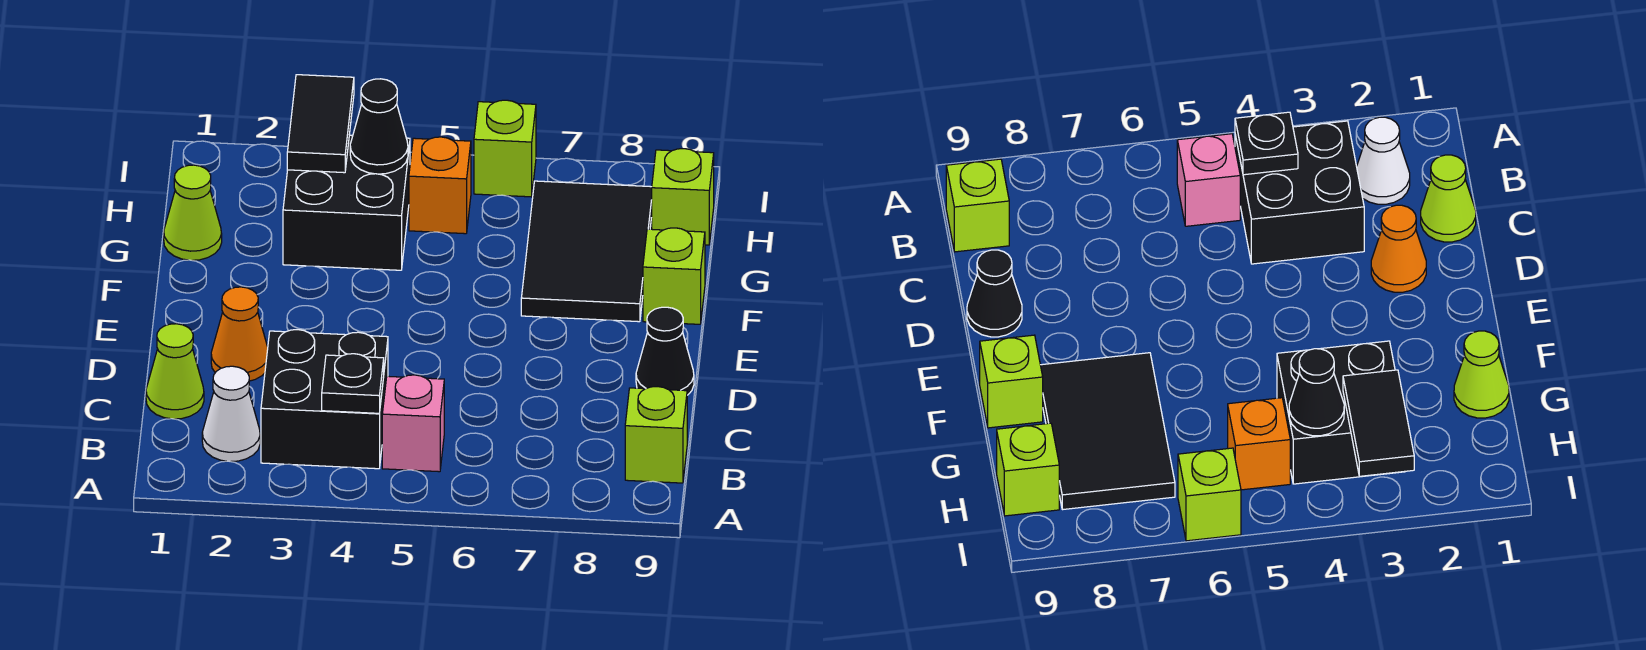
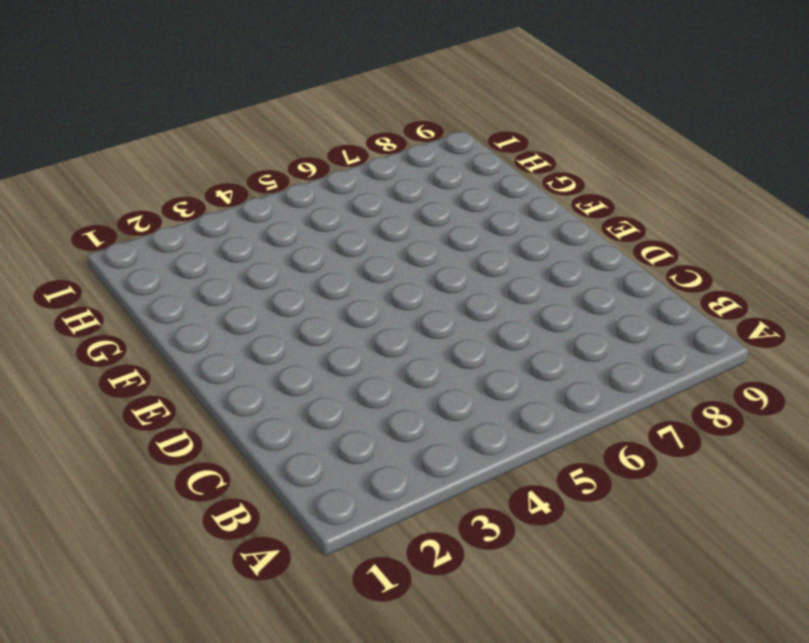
none -> white 1x1 cone [202,366,260,462]
none -> black 2x2 brick [261,330,388,469]
none -> pink 1x1 brick [382,375,444,472]

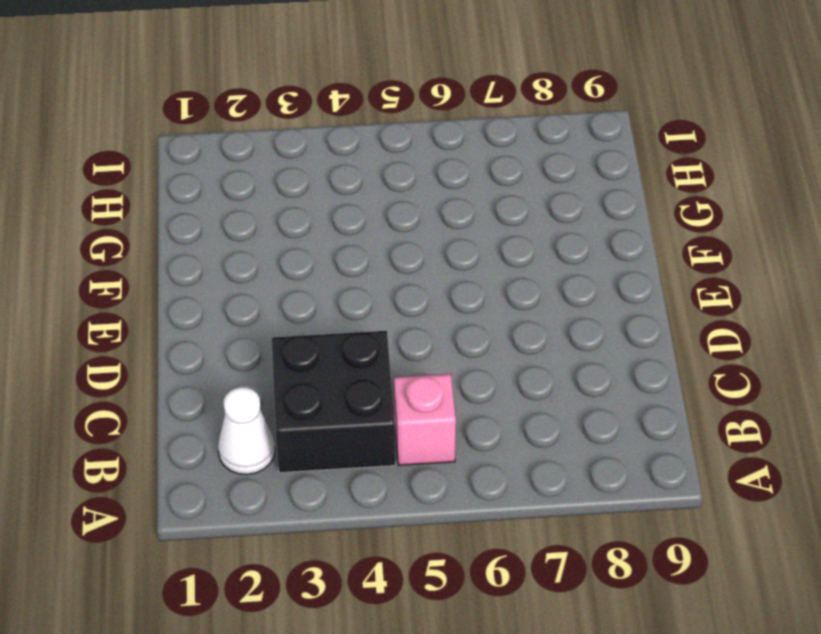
none -> lime 1x1 brick [625,387,687,483]
none -> lime 1x1 cone [146,324,204,419]
none -> orange 1x1 cone [211,287,268,381]

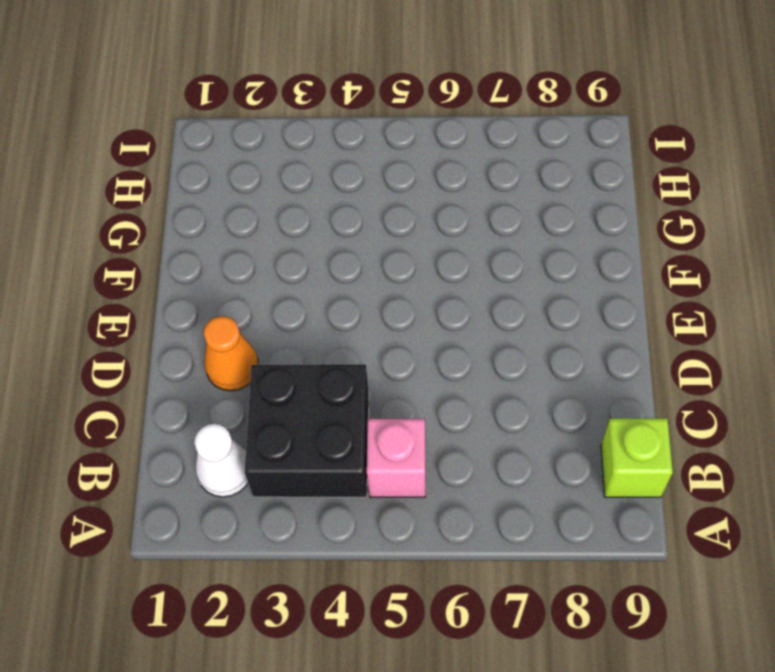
none -> lime 1x1 cone [146,324,204,419]
none -> black 1x1 cone [636,307,694,395]
none -> black 2x3 tile [521,181,652,322]

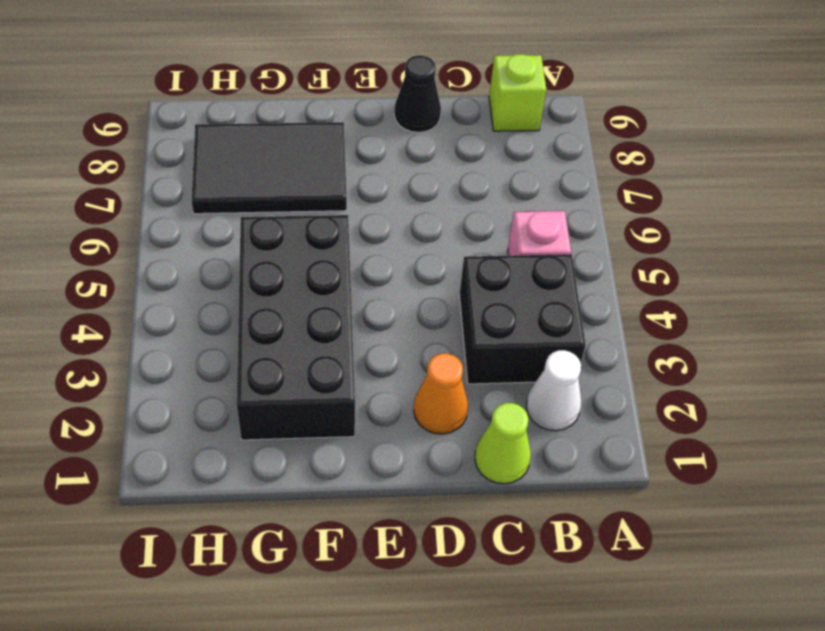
black 2x4 brick [237,215,355,440] -> black 2x2 brick [283,135,410,270]
none -> lime 1x1 brick [643,228,705,324]
none -> lime 1x1 cone [164,165,222,260]
none -> orange 1x1 brick [409,137,471,234]

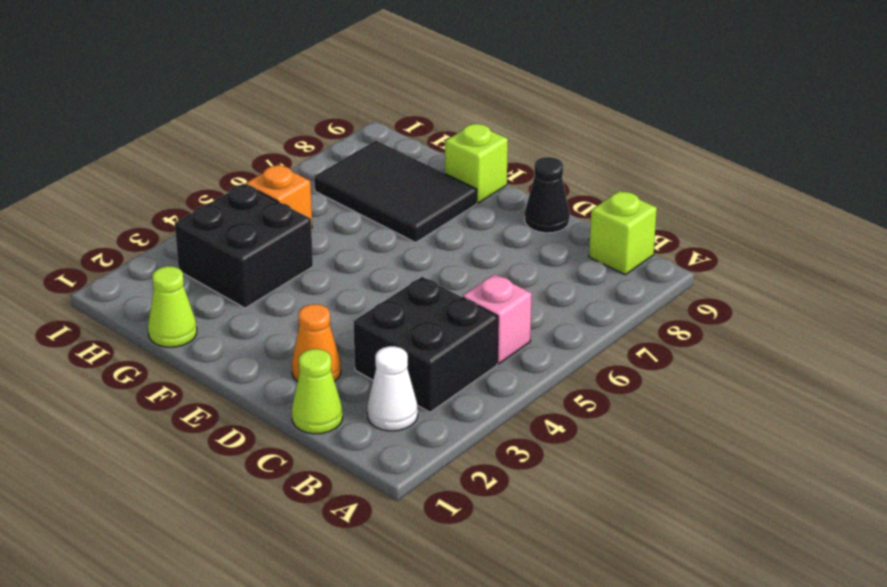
none -> lime 1x1 brick [652,149,714,245]
none -> lime 1x1 brick [474,100,536,197]
none -> black 1x1 plate [322,354,384,413]

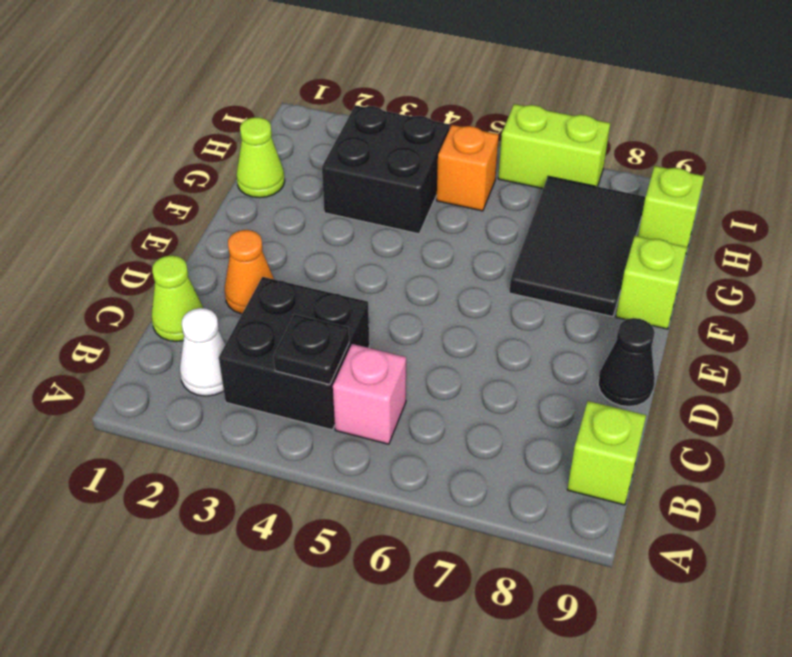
lime 1x2 brick [498,104,610,188] -> lime 1x1 brick [474,100,536,197]
none -> black 1x2 tile [287,75,354,173]
none -> black 1x1 cone [350,79,408,174]

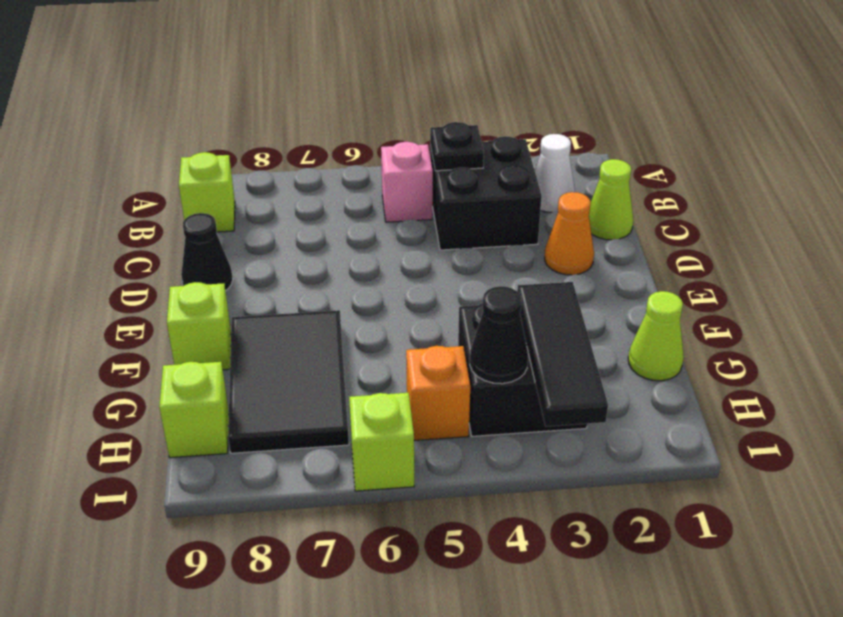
black 1x3 tile [517,282,608,427] -> black 1x2 tile [287,75,354,173]

